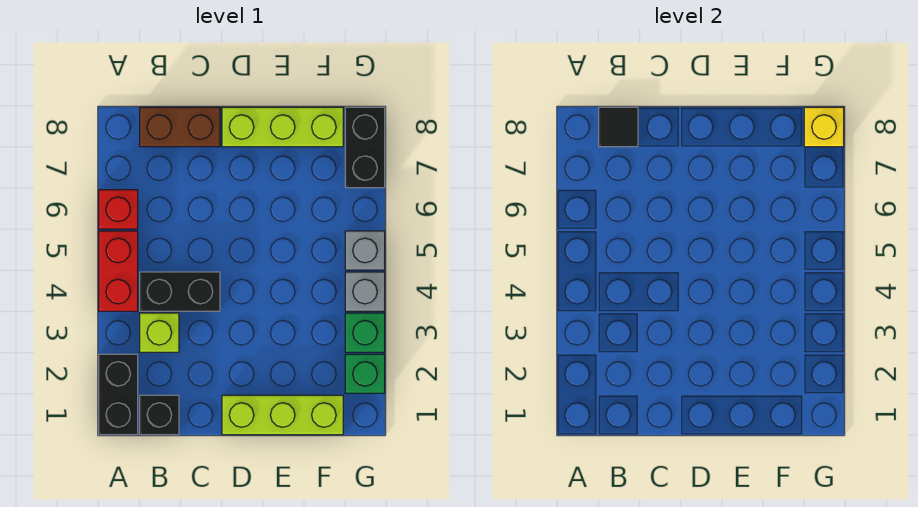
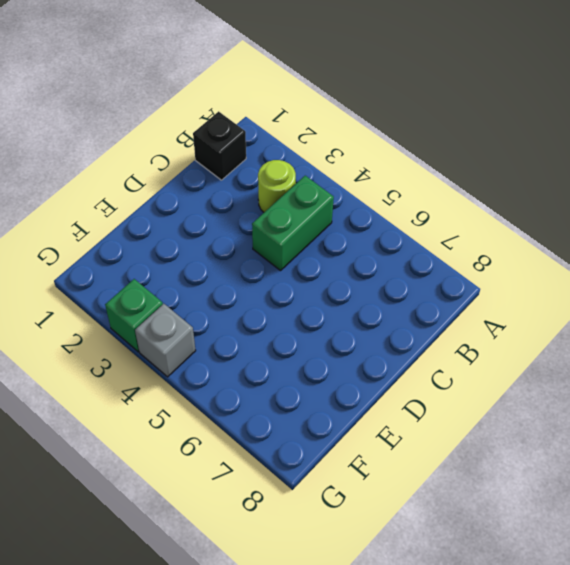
lime 1x1 round brick [258,160,296,212] -> lime 1x1 brick [140,313,179,352]
green 1x2 brick [252,176,334,271] -> black 1x2 brick [140,272,220,311]
none -> black 1x2 brick [99,354,138,435]
none -> red 1x2 brick [99,231,138,311]
none -> red 1x1 brick [99,190,138,229]

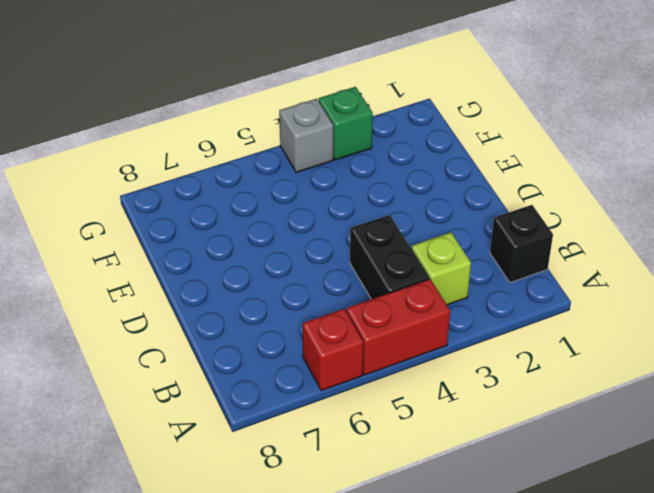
none -> black 1x2 brick [99,354,138,435]
none -> brown 1x2 brick [140,107,220,147]
none -> lime 1x3 brick [222,395,343,435]

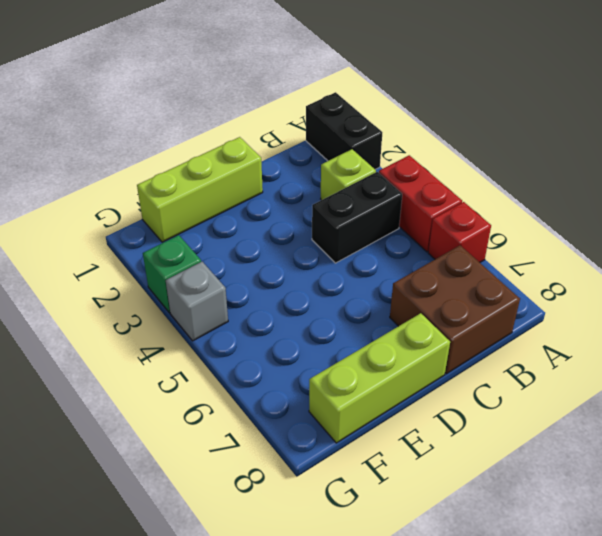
brown 2x2 brick [390,246,520,374] -> brown 1x2 brick [140,107,220,147]
none -> black 1x1 brick [140,395,179,435]
none -> green 1x1 brick [345,354,385,393]
none -> grey 1x1 brick [345,231,385,270]

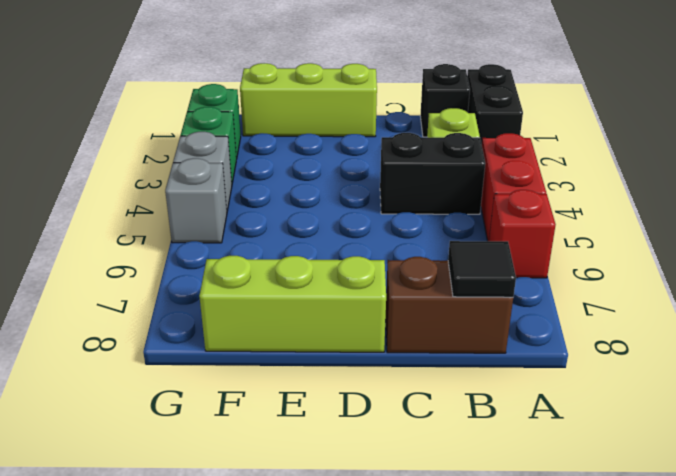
none -> black 1x2 brick [345,107,385,188]
none -> yellow 1x1 brick [804,107,844,147]

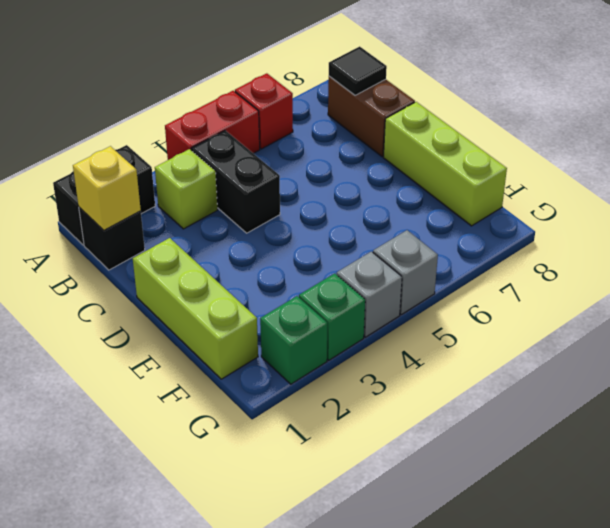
yellow 1x1 brick [73,146,141,230] -> yellow 1x1 brick moved to [804,107,844,147]
none -> black 1x2 brick [345,107,385,188]

